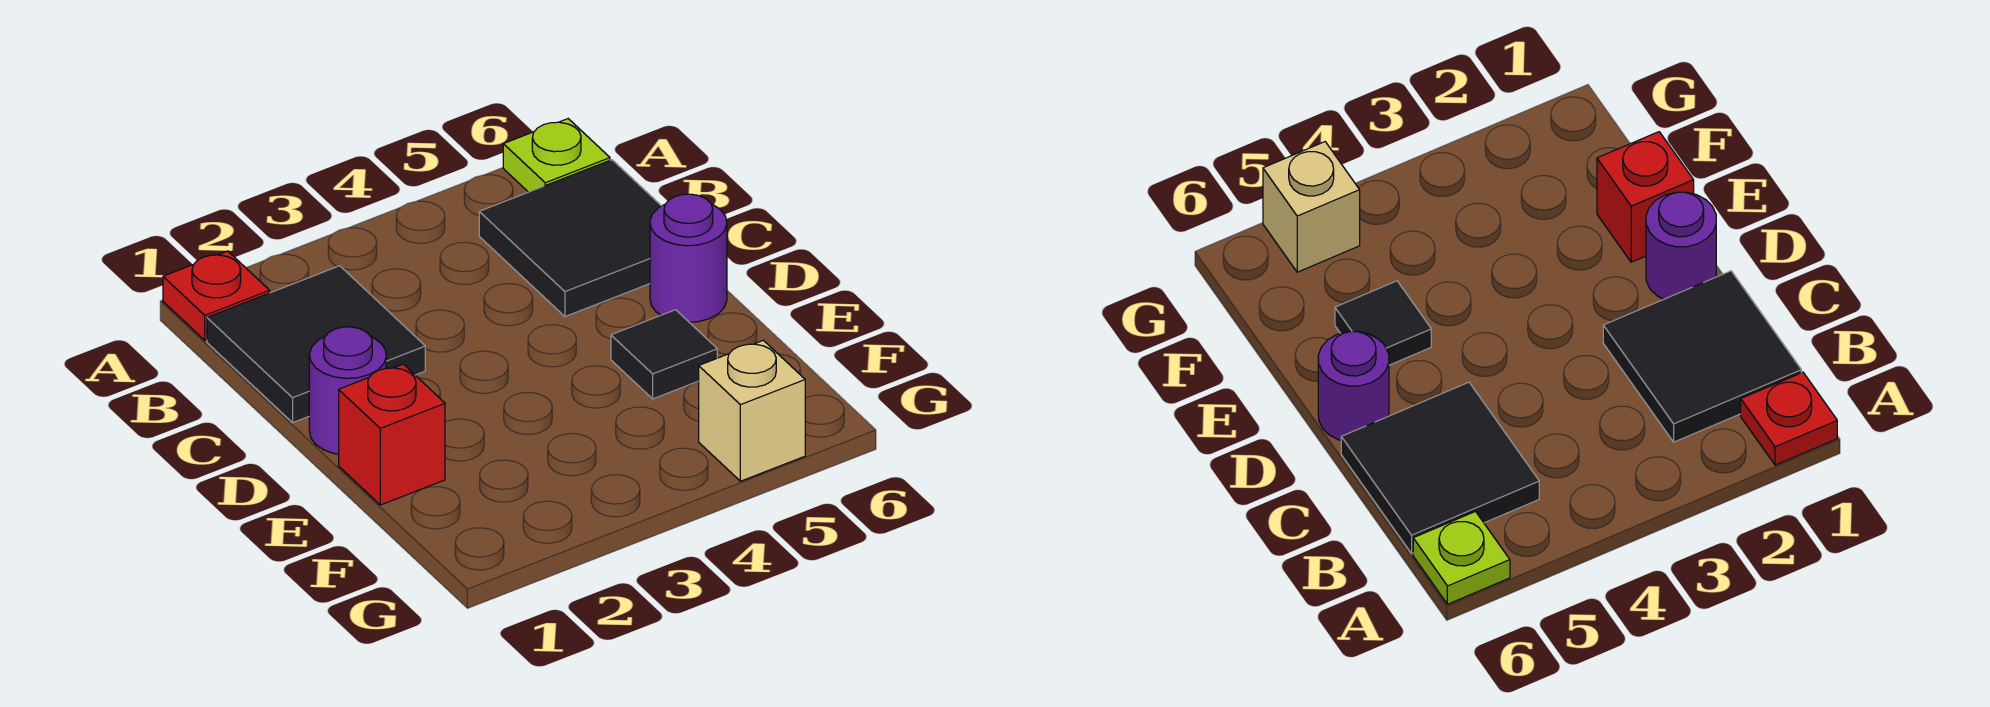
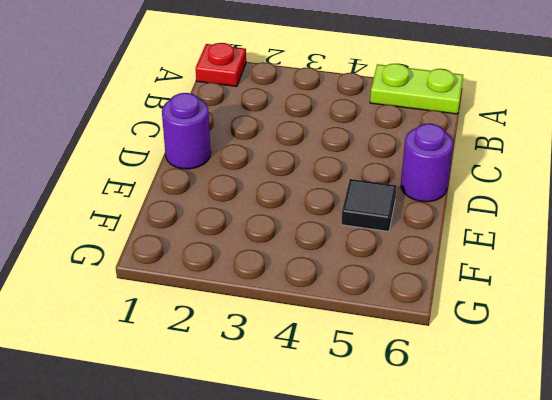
lime 1x2 plate [370,64,463,114] -> lime 1x1 plate [503,119,610,192]
none -> black 2x2 tile [207,266,425,423]
none -> black 2x2 tile [479,160,661,317]

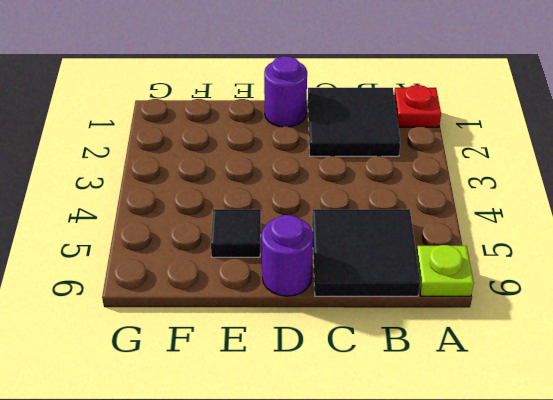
none -> red 1x1 brick [339,364,445,505]
none -> tan 1x1 brick [699,340,805,481]

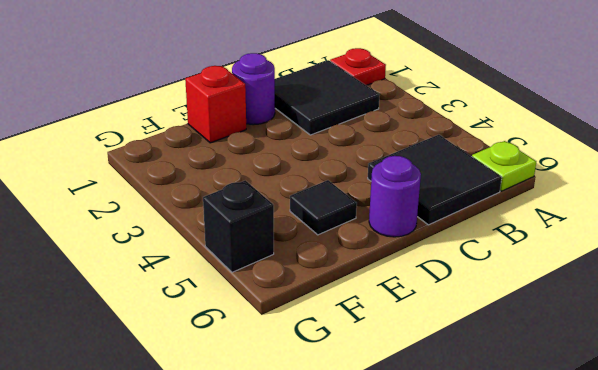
black 1x1 brick [203,180,274,272] -> tan 1x1 brick [699,340,805,481]

